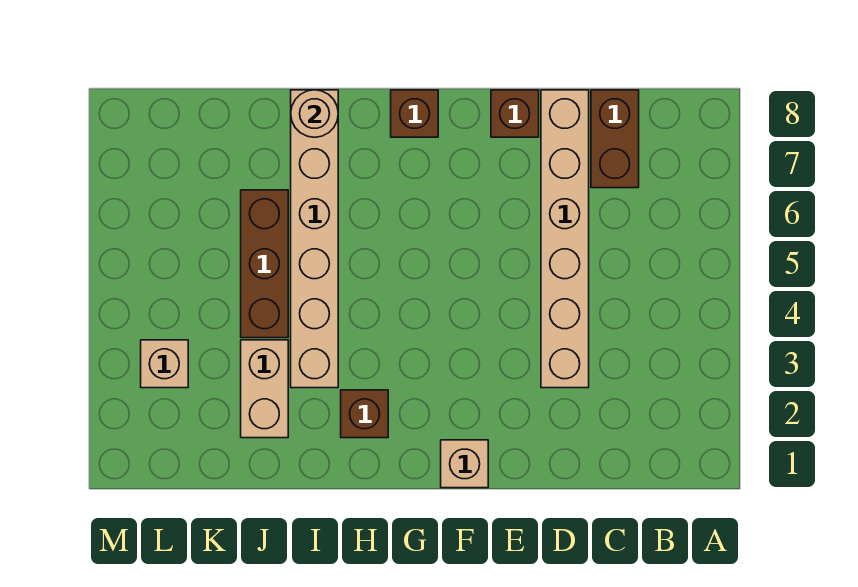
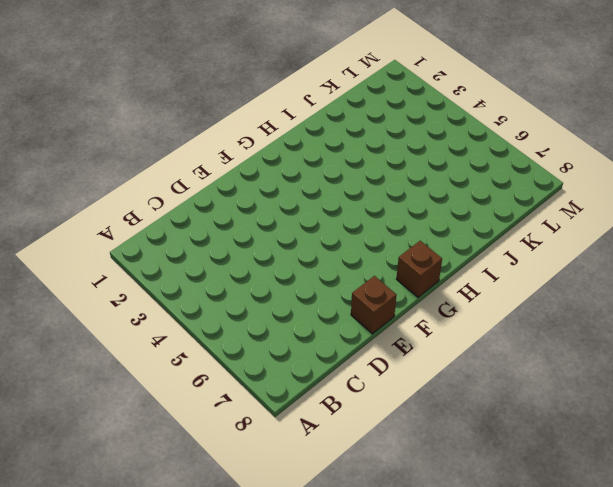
none -> brown 1x2 brick [591,90,639,188]
none -> tan 1x6 brick [541,90,589,388]

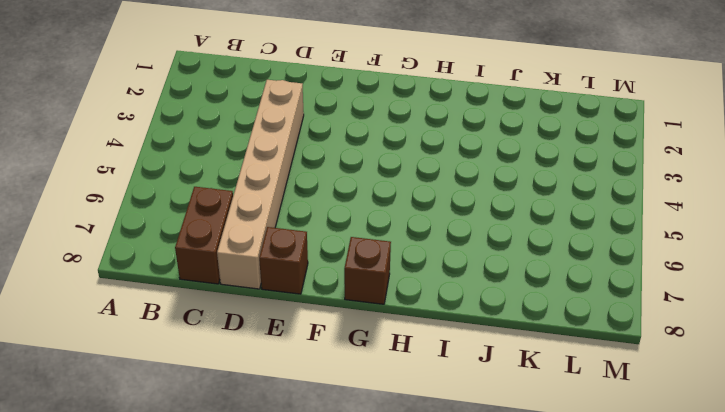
none -> tan 1x1 brick [441,440,488,488]
none -> brown 1x1 brick [341,390,388,438]

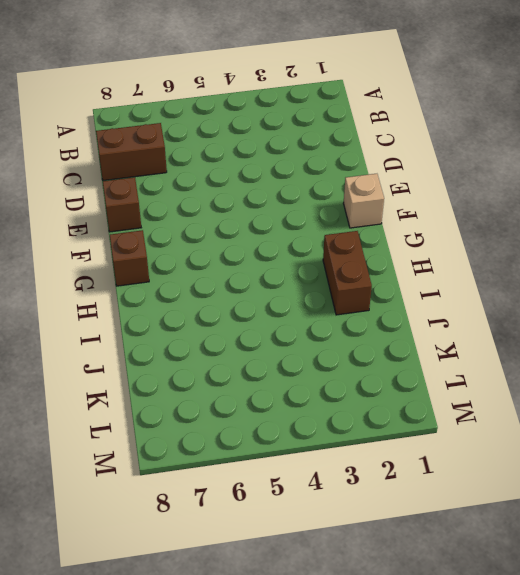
brown 1x2 brick [323,231,372,315] -> brown 1x1 brick [341,390,388,438]
none -> tan 1x6 brick [541,90,589,388]
none -> tan 1x6 brick [291,90,338,388]

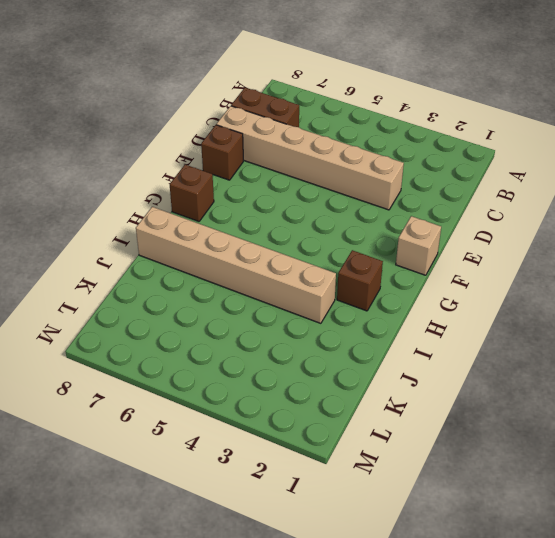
none -> tan 1x2 brick [241,340,288,438]
none -> brown 1x3 brick [241,190,288,338]

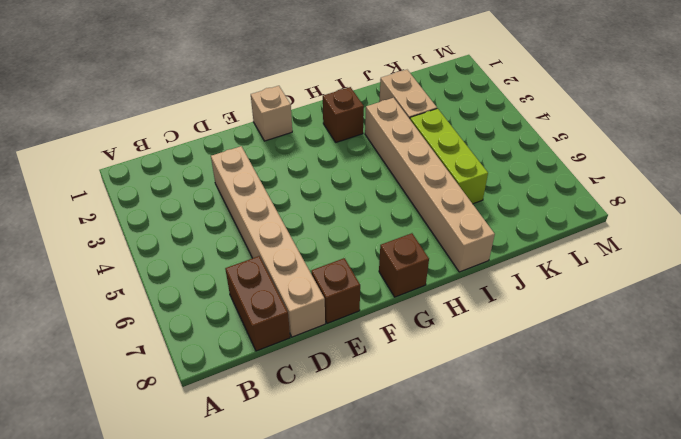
lime 1x3 brick [410,108,488,204] -> brown 1x3 brick [241,190,288,338]
none -> tan 1x1 brick [141,340,188,388]
none -> tan 1x1 round brick [291,90,338,137]

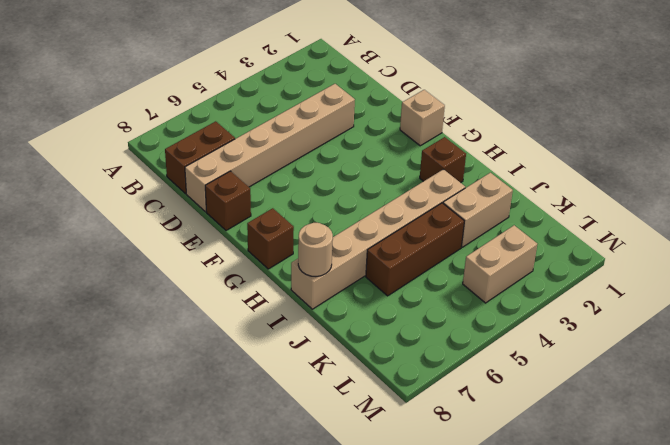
tan 1x2 brick [463,225,537,303] -> tan 1x1 brick [141,340,188,388]

